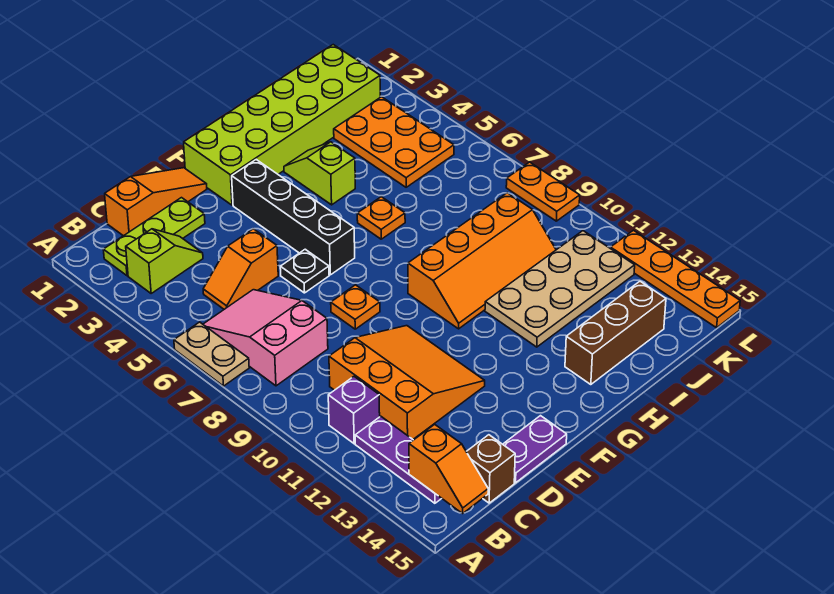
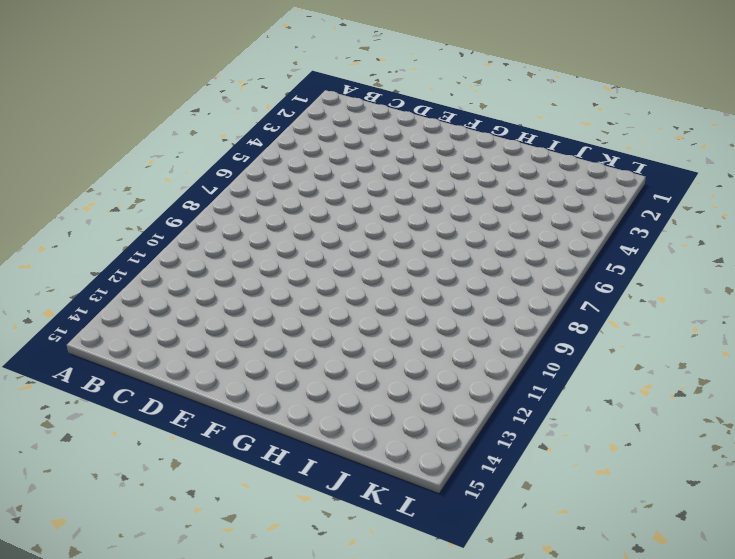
none -> tan 1x2 plate [174,322,249,386]
none -> lime 1x3 plate [103,198,205,276]
none -> lime 1x2 slope [126,229,203,293]

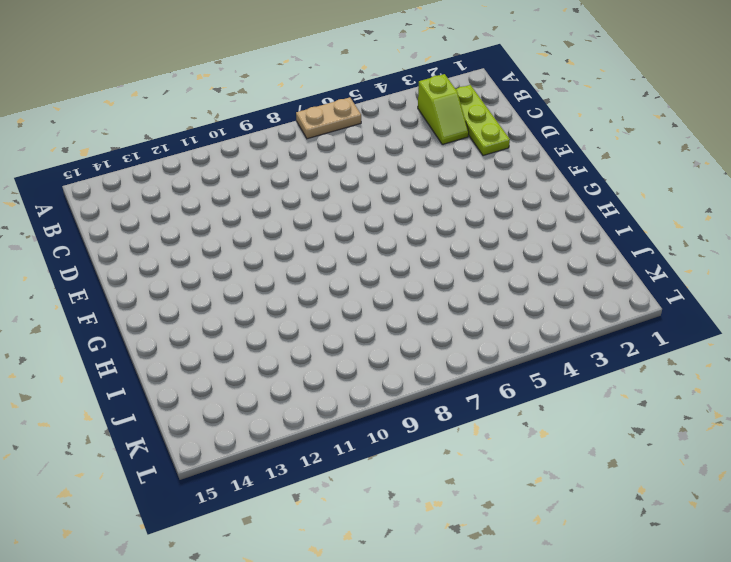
none -> pink 2x3 slope [203,290,328,386]
none -> purple 1x1 brick [328,377,380,444]
none -> purple 1x3 plate [355,416,442,503]

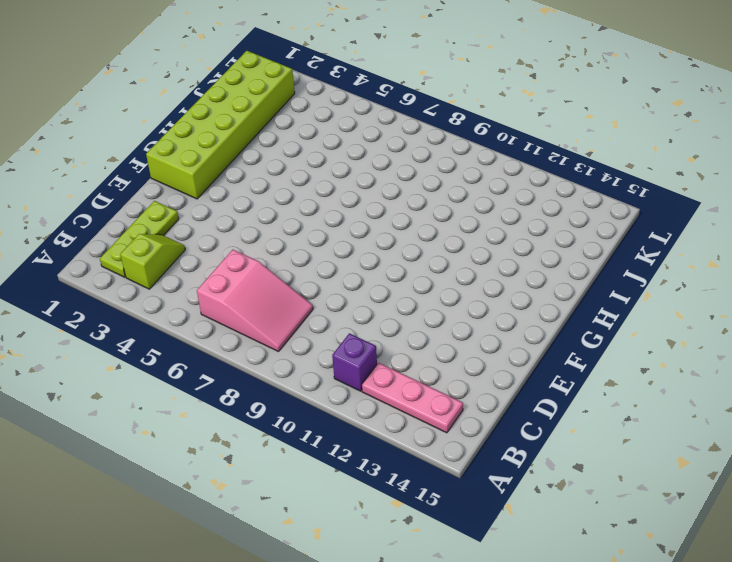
pink 2x3 slope [197,250,313,352] -> pink 2x3 slope turned to [203,290,328,386]
pink 1x3 plate [362,363,463,433] -> purple 1x3 plate [355,416,442,503]
none -> tan 1x2 plate [174,322,249,386]
none -> orange 1x3 slope [105,168,207,236]
none -> orange 1x2 slope [203,229,278,309]

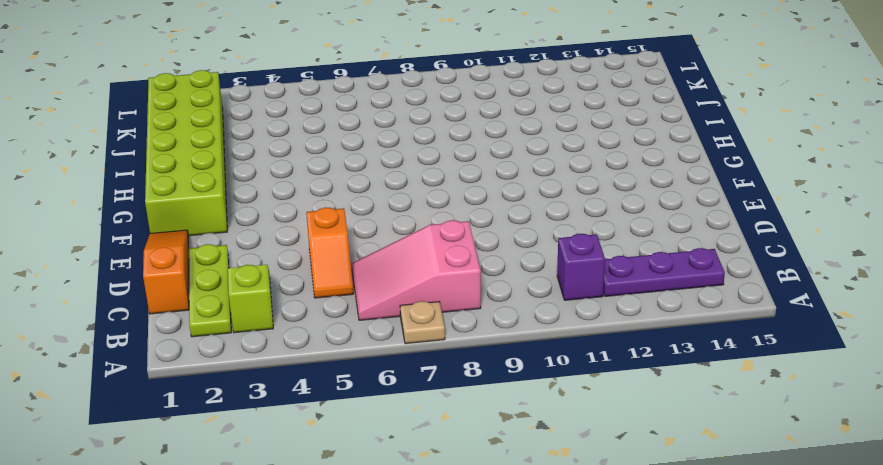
tan 1x1 plate [400,301,445,344] -> tan 1x2 plate [174,322,249,386]
none -> orange 3x3 slope [329,326,485,439]
none -> brown 1x1 brick [466,435,515,503]
none -> purple 1x2 plate [503,416,567,483]

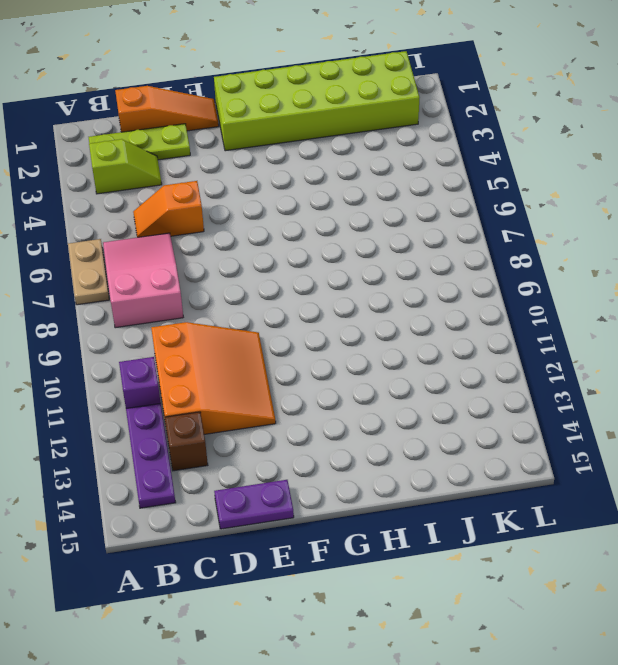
brown 1x1 brick [165,412,208,471] -> brown 1x1 brick moved to [466,435,515,503]
none -> black 1x1 plate [280,249,329,293]
none -> orange 1x1 plate [331,285,380,329]
none -> black 1x4 brick [232,160,355,275]

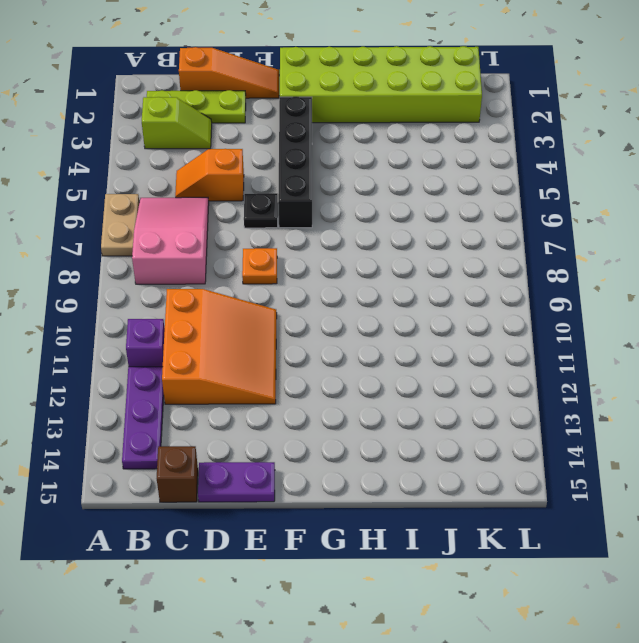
none -> orange 2x4 slope [408,193,556,329]
none -> lime 1x2 slope [284,142,355,205]
none -> orange 1x1 plate [357,197,405,239]

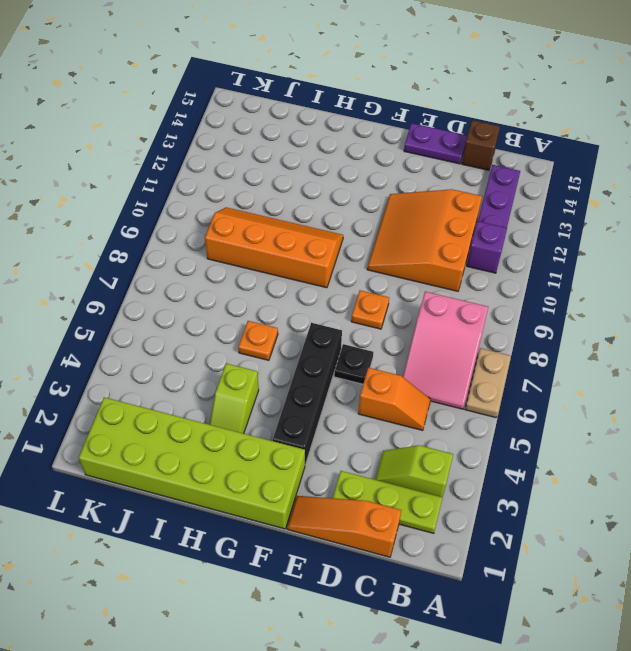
none -> tan 2x4 plate [485,231,635,347]
none -> brown 1x3 brick [565,281,666,385]
none -> orange 2x3 plate [334,97,454,187]

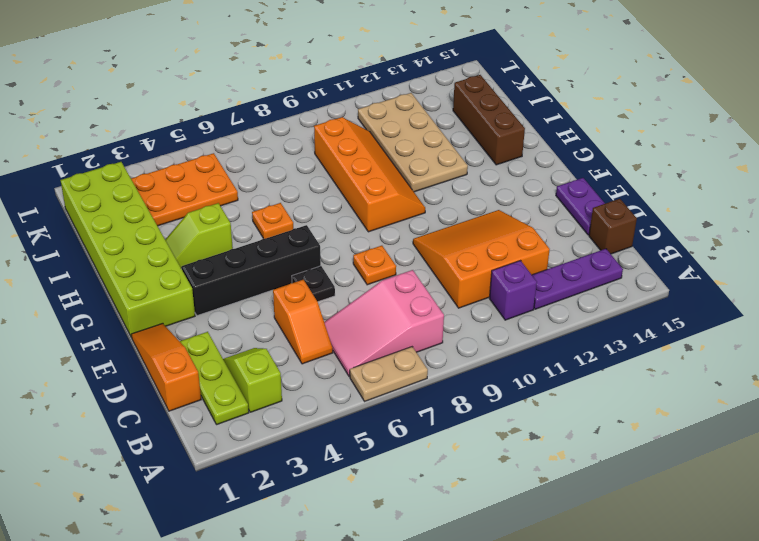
none -> orange 1x2 plate [506,162,580,221]
none -> orange 1x4 plate [610,230,740,328]
none -> orange 1x2 slope [409,424,488,513]

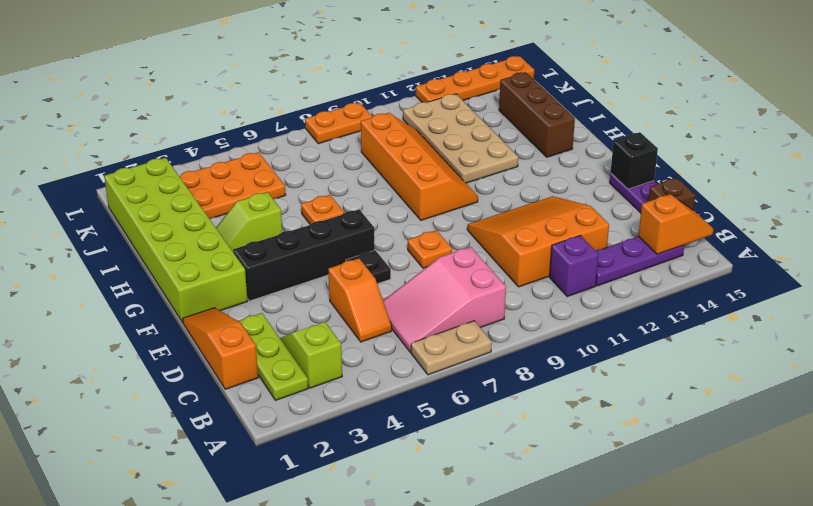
black 1x1 brick [611,132,658,189] -> none

